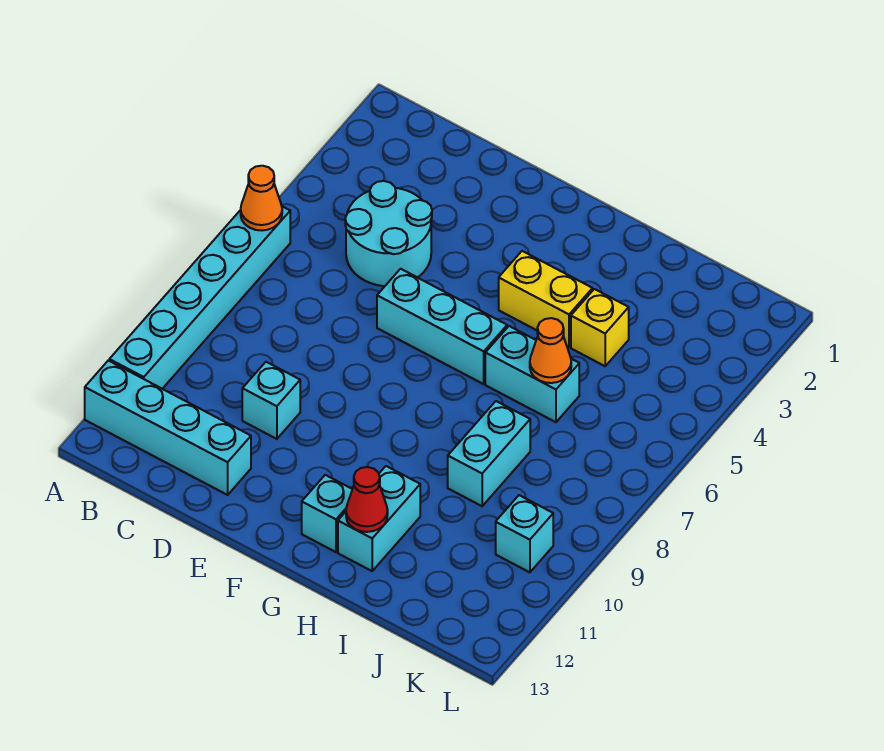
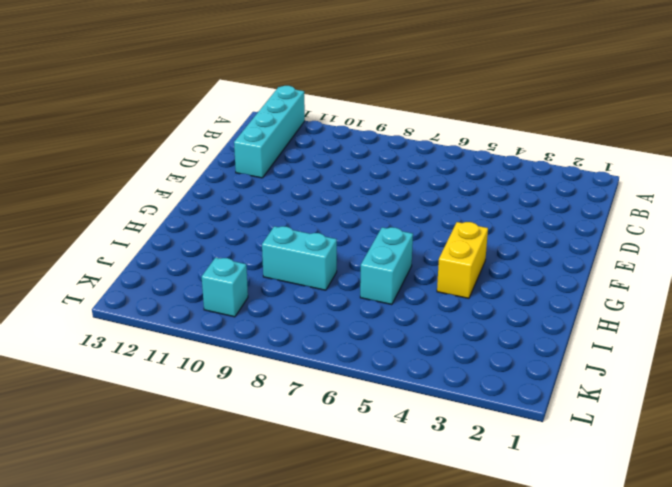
none -> cyan 1x6 brick [109,206,290,389]
none -> cyan 2x2 round brick [345,181,432,286]
none -> cyan 1x1 brick [242,362,300,439]

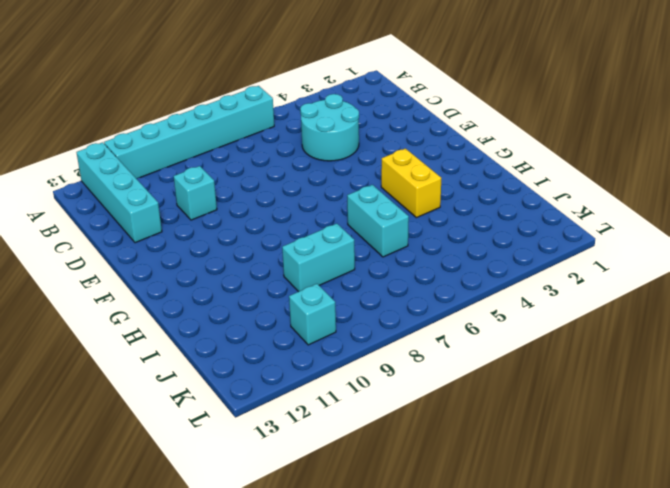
none -> cyan 1x3 brick [377,269,507,384]
none -> cyan 1x1 brick [302,475,352,552]
none -> cyan 1x2 brick [338,466,420,571]

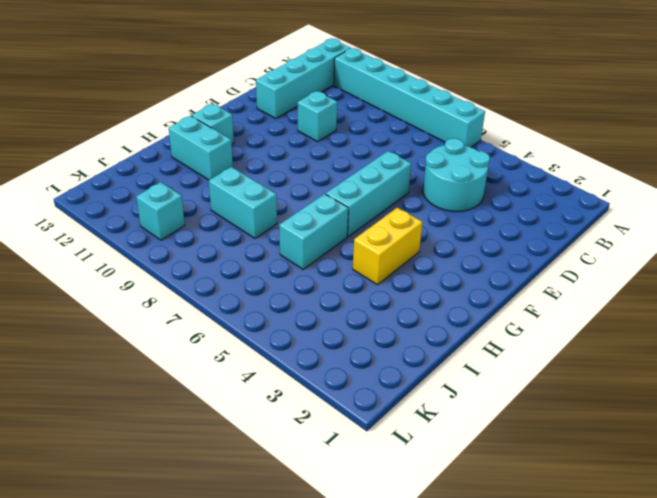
none -> yellow 1x1 brick [571,289,629,366]
none -> orange 1x1 cone [241,166,282,230]
none -> red 1x1 cone [346,467,388,532]

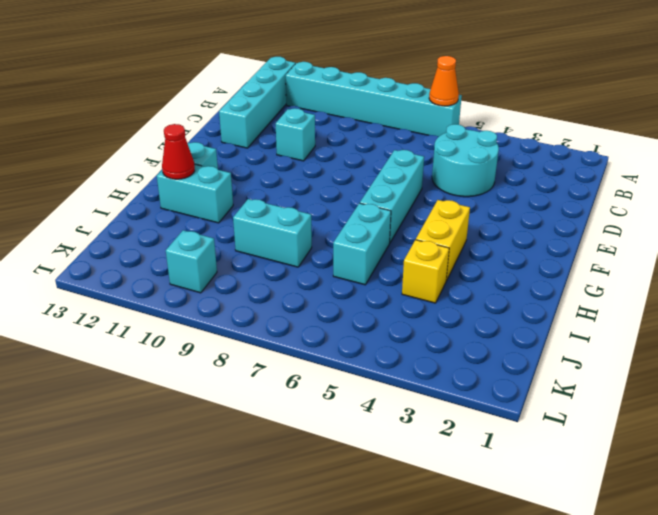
none -> orange 1x1 cone [530,318,571,383]

